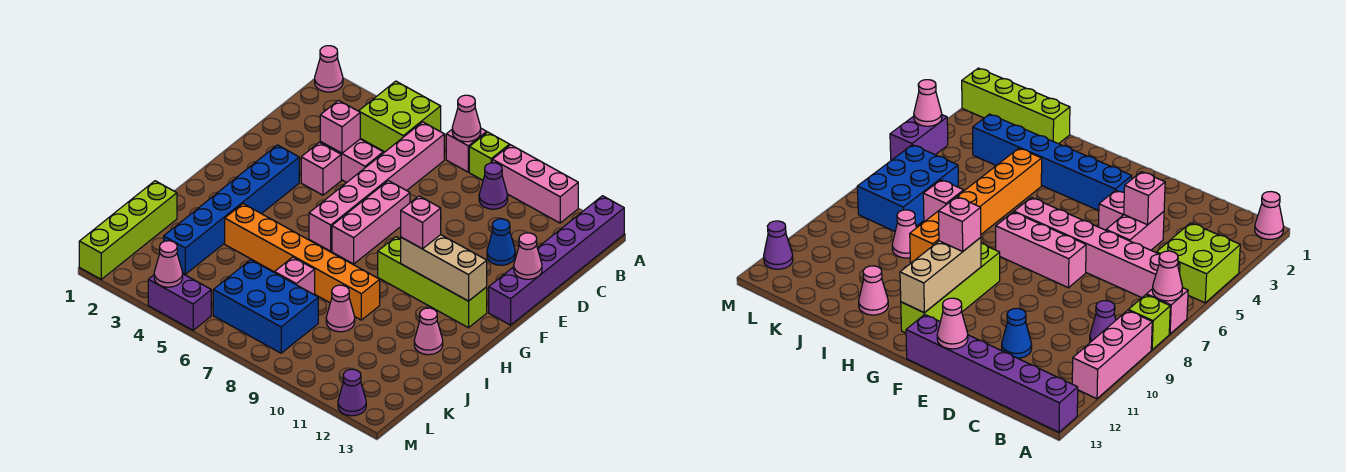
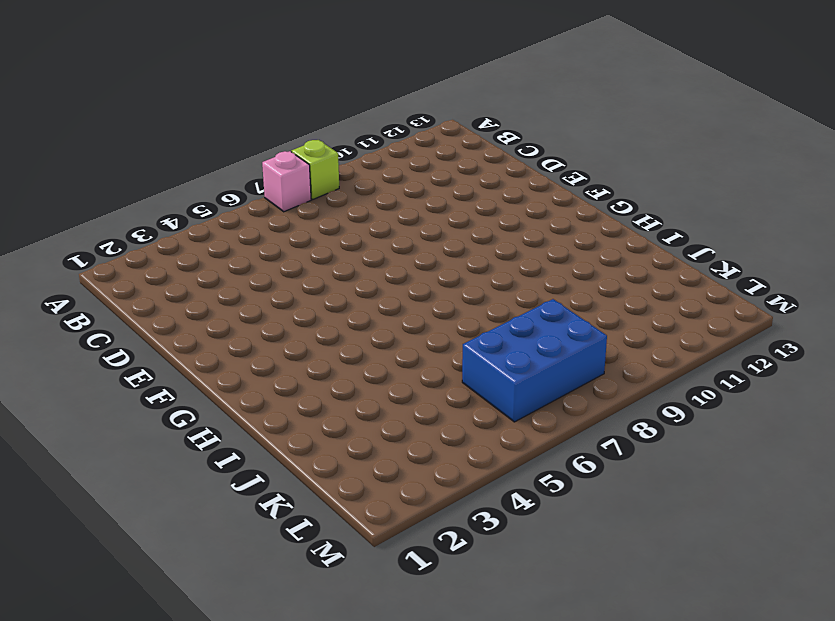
none -> pink 1x1 cone [315,46,343,92]
none -> lime 2x2 brick [359,81,441,152]
none -> pink 1x3 brick [492,145,578,223]

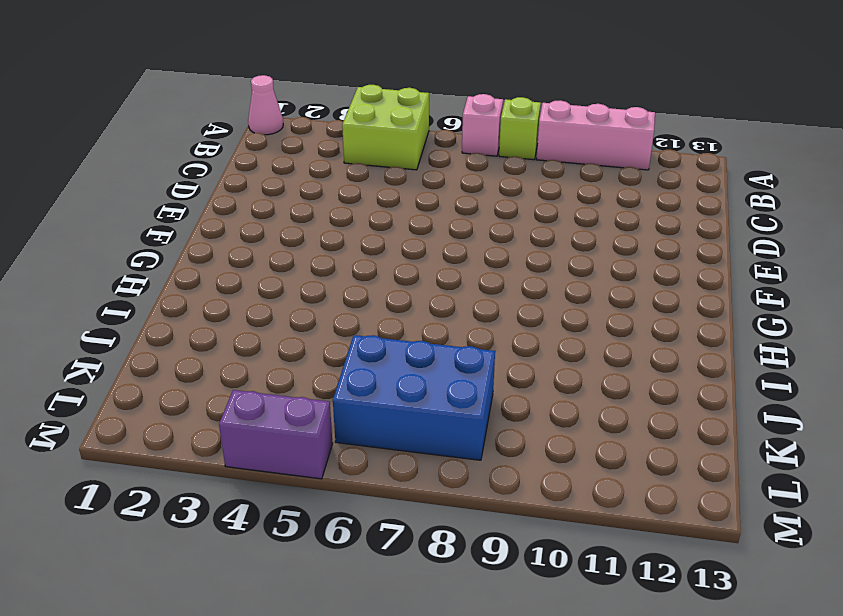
none -> purple 1x6 brick [489,196,624,325]
none -> pink 1x6 brick [309,122,444,251]
none -> purple 1x1 cone [479,163,508,209]

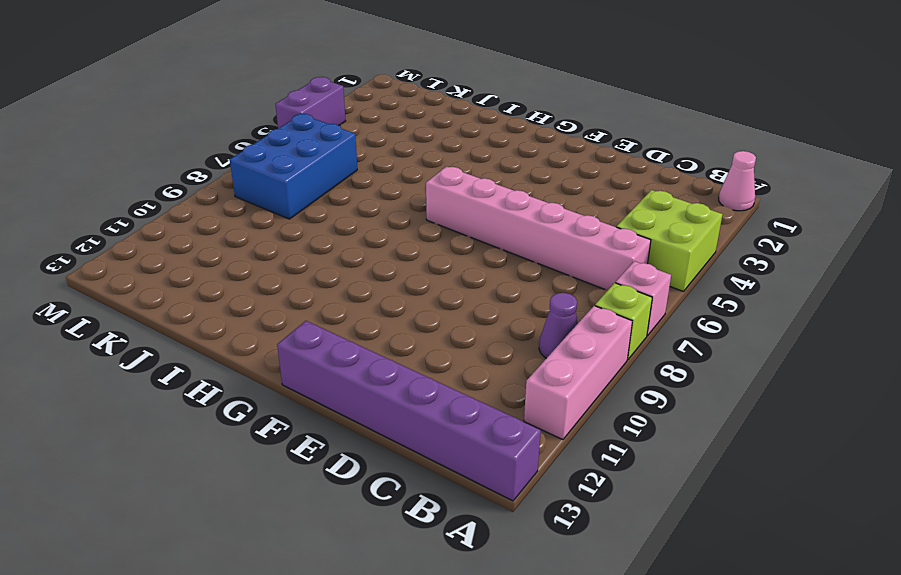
none -> pink 1x2 brick [320,139,383,183]
none -> blue 1x1 cone [487,219,515,265]
none -> pink 1x1 brick [301,142,341,195]

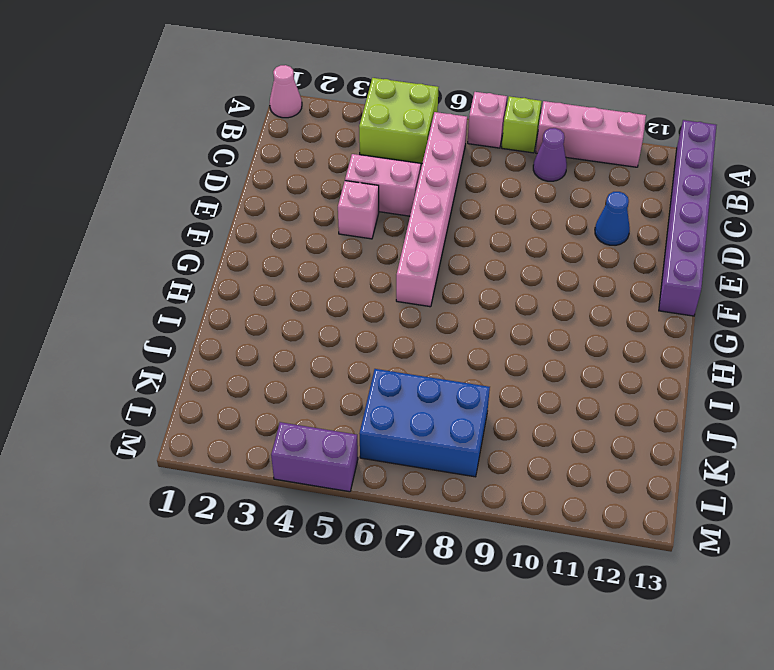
none -> pink 1x3 brick [332,181,410,264]
none -> blue 1x6 brick [164,145,299,274]
none -> lime 1x4 brick [378,237,487,328]

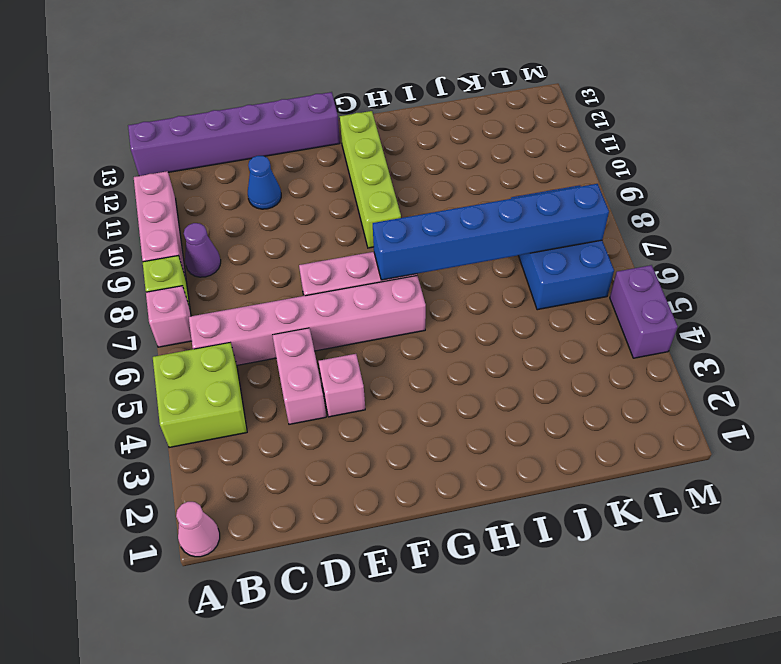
blue 1x6 brick [373,184,609,280] -> blue 1x6 brick moved to [164,145,299,274]
none -> orange 1x6 brick [225,204,380,320]
none -> pink 1x1 cone [414,308,443,355]
none -> lime 1x4 brick [79,181,177,279]

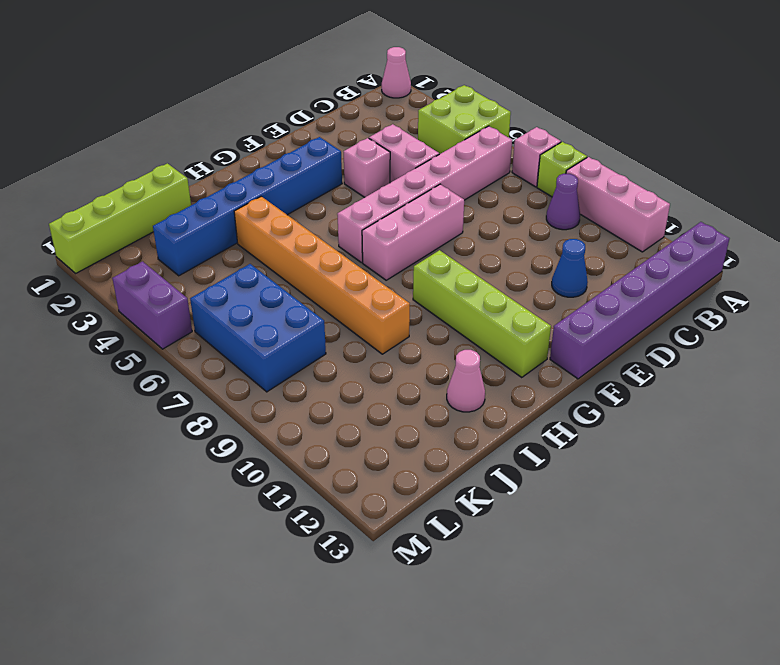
none -> pink 1x1 brick [275,257,315,295]
none -> pink 1x1 cone [326,285,355,332]
none -> purple 1x1 cone [338,369,366,416]

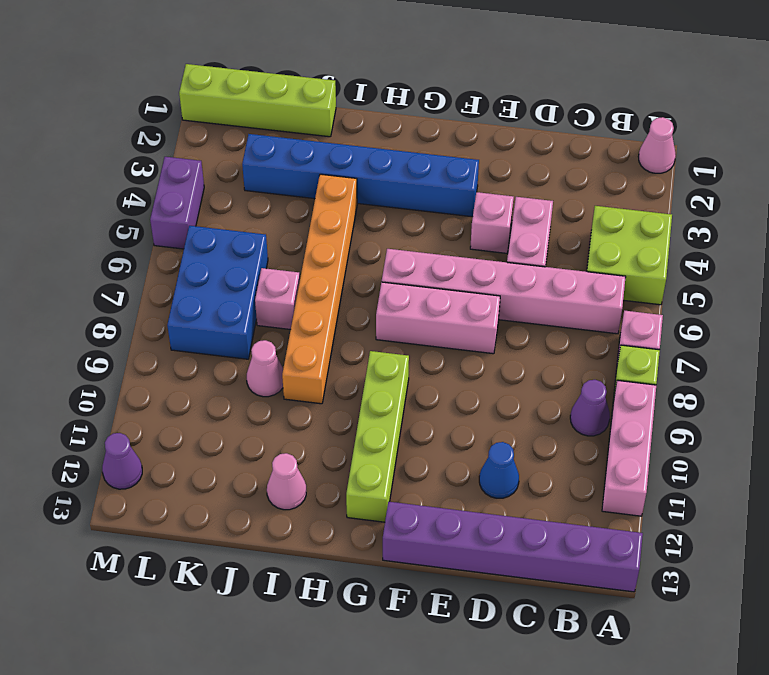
none -> pink 1x1 cone [452,95,481,142]
none -> pink 1x1 brick [320,100,360,153]
none -> pink 1x1 cone [514,233,542,279]

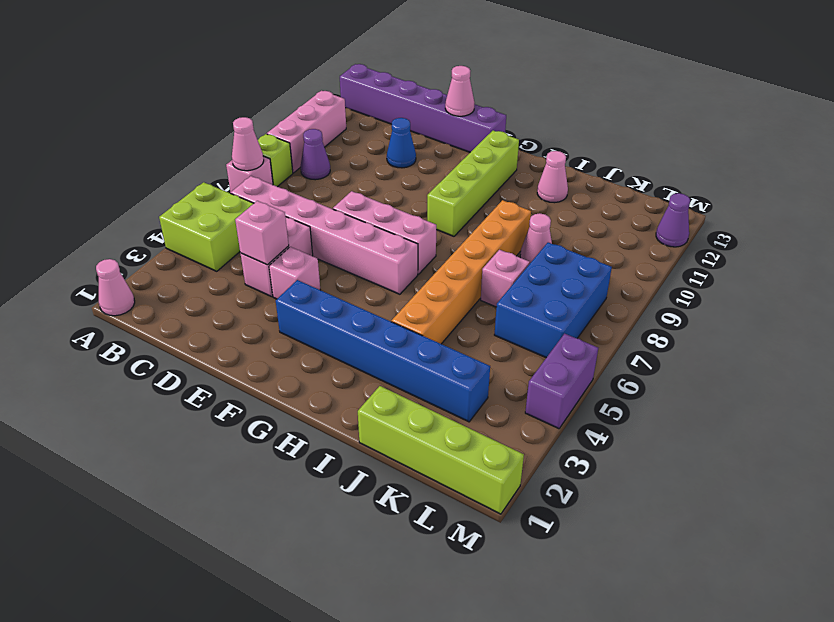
none -> tan 1x3 brick [401,235,487,301]
none -> pink 1x1 cone [154,241,183,287]
none -> pink 1x1 brick [401,196,441,249]

